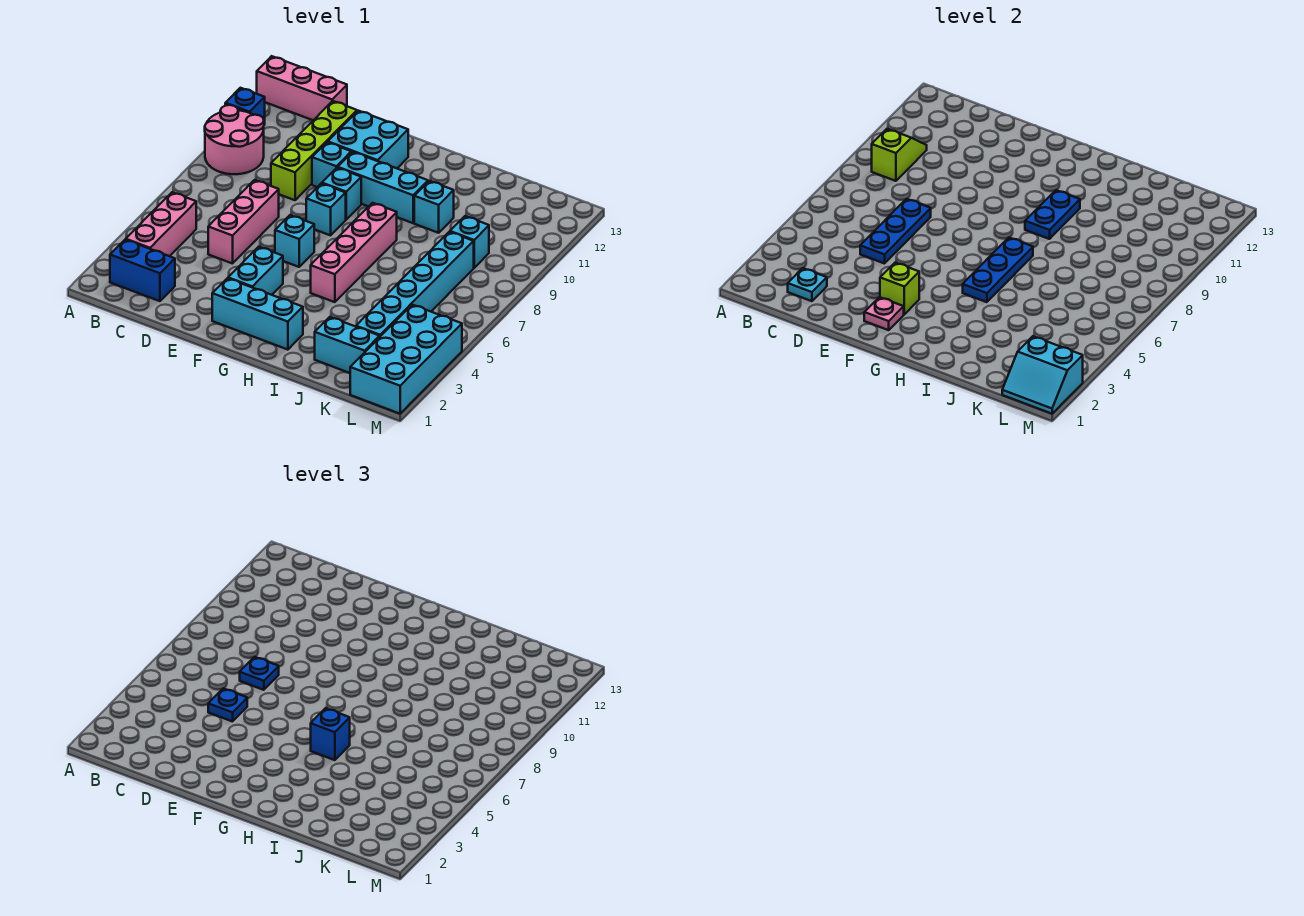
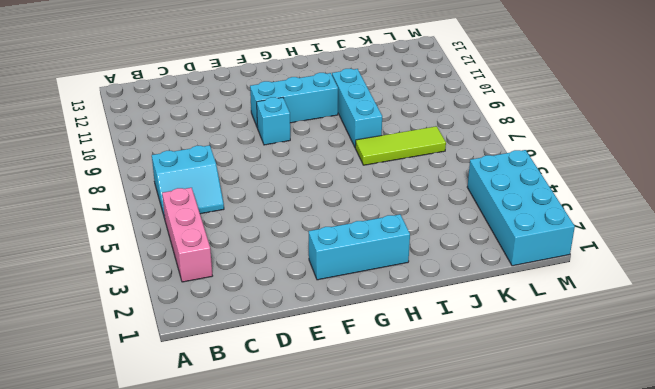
cyan 2x2 slope [152,145,224,218] -> cyan 2x2 slope moved to [1002,336,1083,414]
lime 1x3 tile [355,126,446,165] -> cyan 1x6 brick [356,232,474,336]
cyan 1x3 brick [332,68,382,147] -> cyan 1x1 brick [414,181,454,233]
none -> pink 2x2 round brick [205,105,264,174]
none -> blue 1x1 brick [225,88,265,125]
none -> pink 1x3 brick [257,56,347,120]
none -> blue 1x2 brick [110,240,175,301]

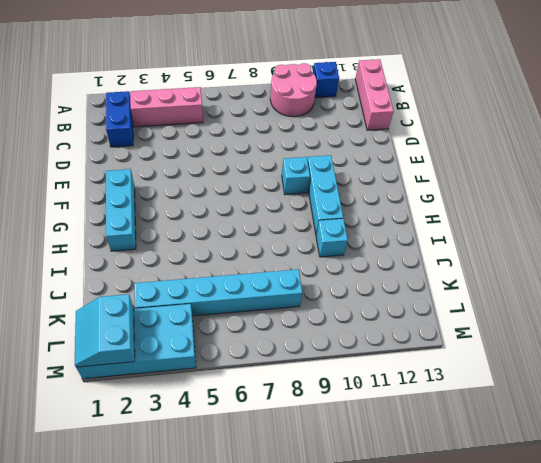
none -> pink 1x3 brick [208,180,279,264]
none -> lime 1x4 brick [271,101,357,200]
none -> cyan 1x1 brick [312,142,351,187]
none -> cyan 2x2 brick [328,111,408,168]

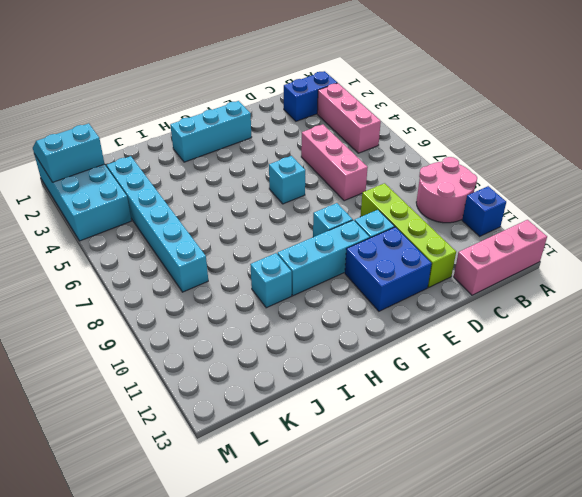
blue 2x2 brick [345,227,432,311] -> cyan 2x2 brick [328,111,408,168]
none -> cyan 1x2 brick [228,247,283,295]
none -> cyan 1x1 brick [306,183,346,235]
none -> pink 1x4 brick [311,203,397,302]
none -> cyan 1x2 brick [315,317,380,373]

